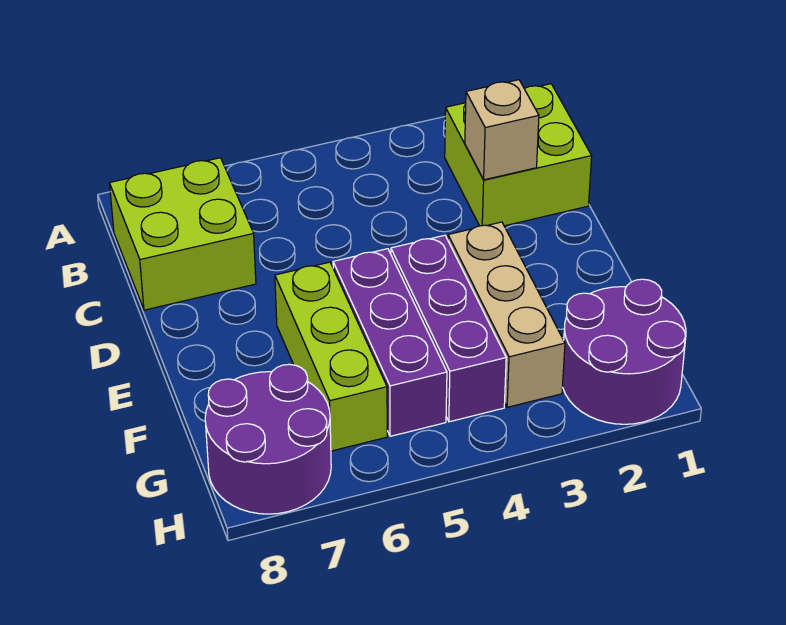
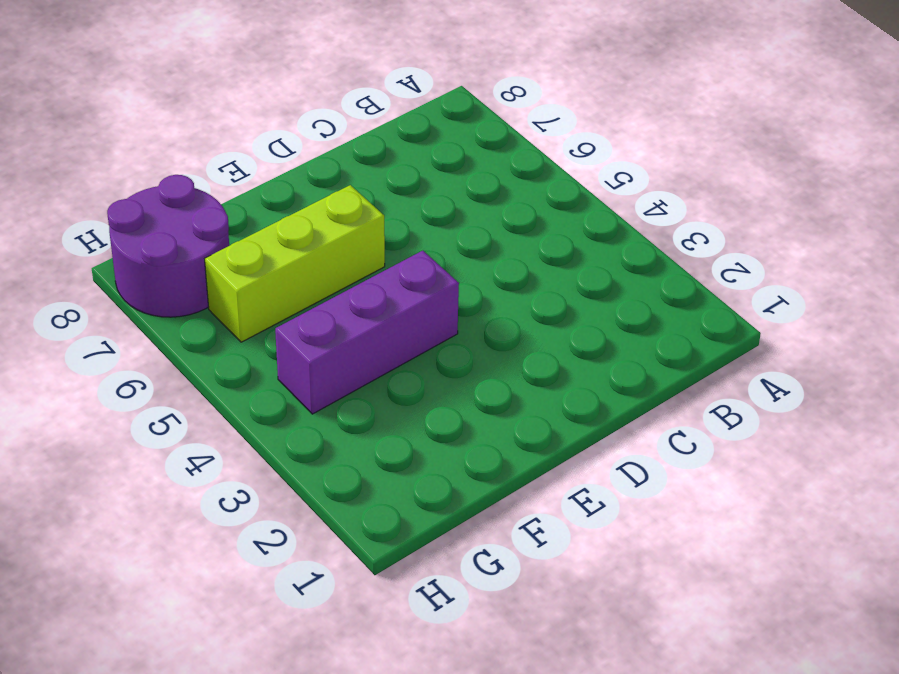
none -> lime 2x2 brick [445,84,592,226]
none -> lime 2x2 brick [110,158,256,310]

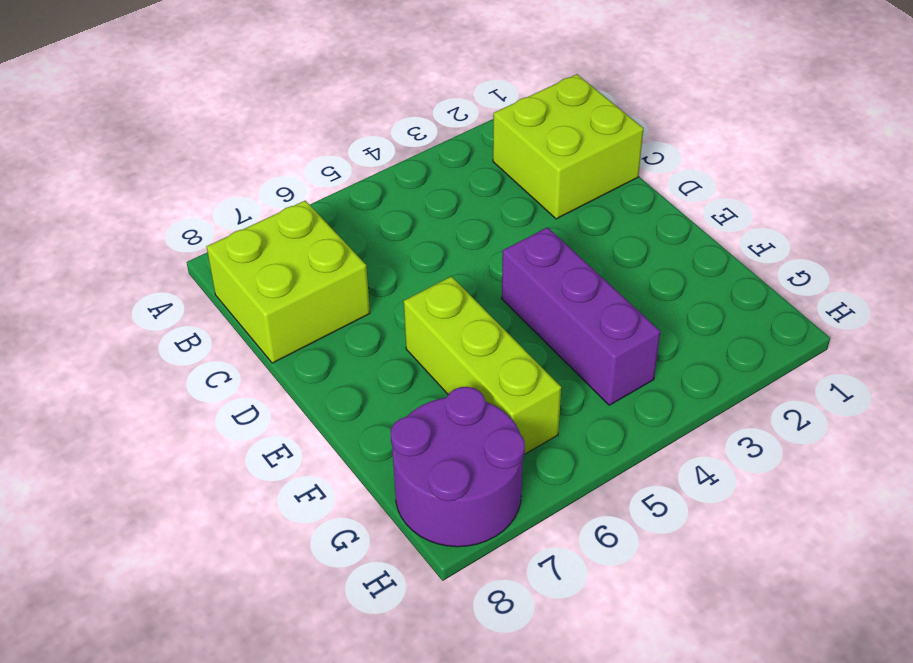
none -> tan 1x3 brick [448,222,565,407]
none -> purple 1x3 brick [333,249,447,436]

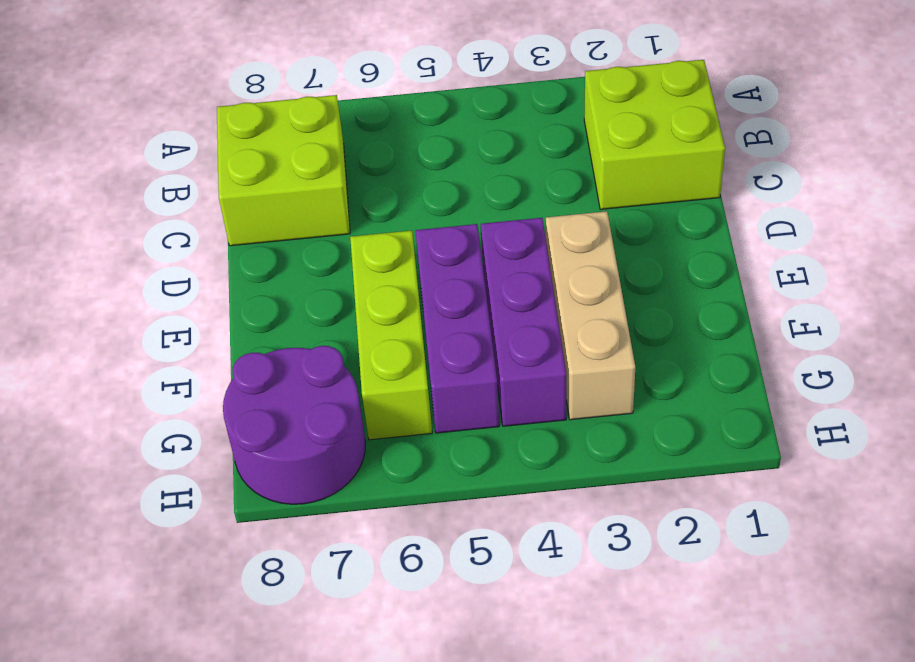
none -> purple 2x2 round brick [563,279,686,424]
none -> tan 1x1 brick [465,80,539,180]

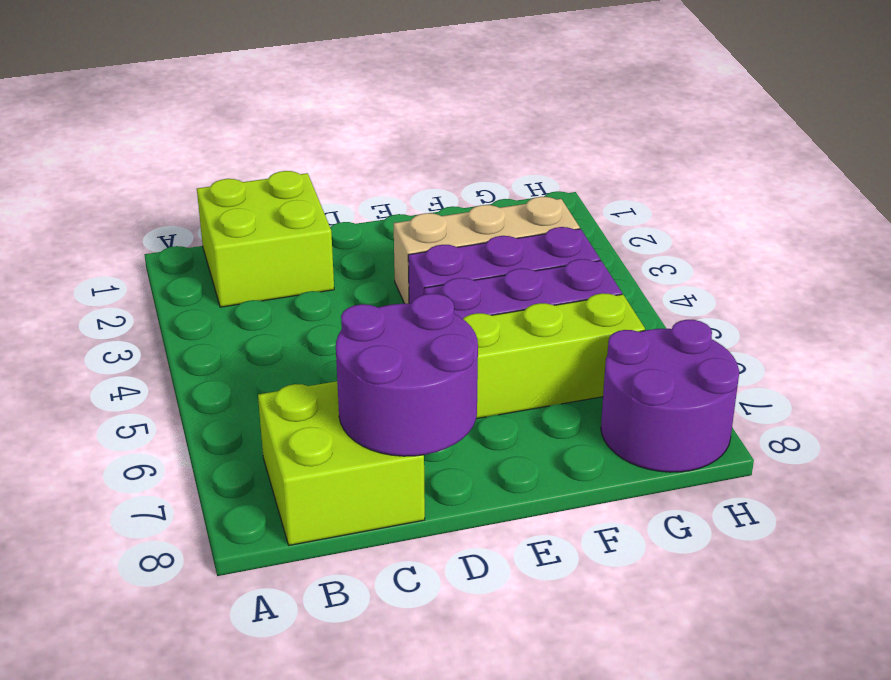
purple 2x2 round brick [336,294,478,456] -> purple 2x2 round brick moved to [563,279,686,424]
none -> tan 1x1 brick [465,80,539,180]

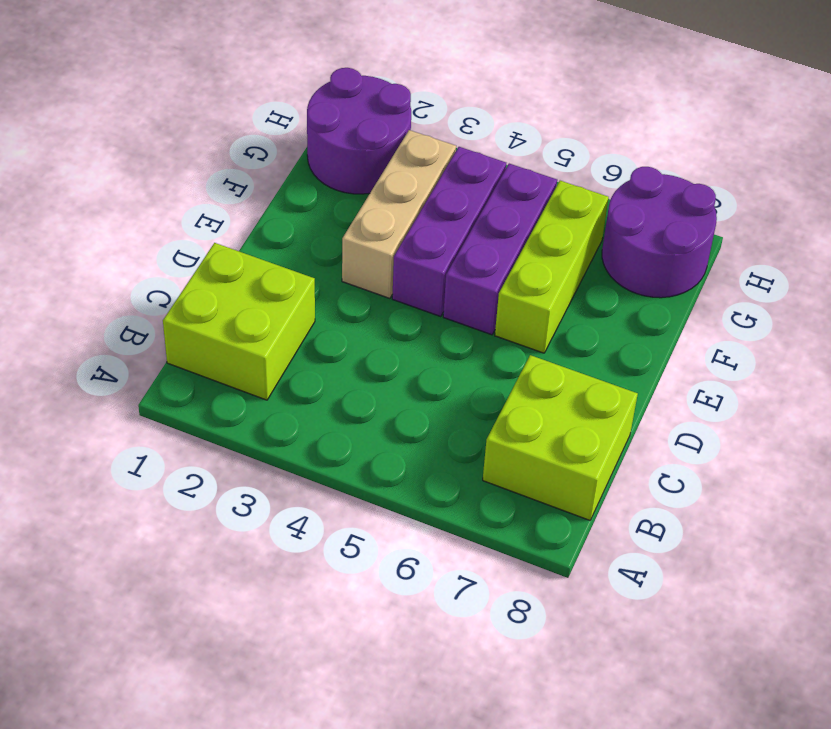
none -> tan 1x1 brick [465,80,539,180]

